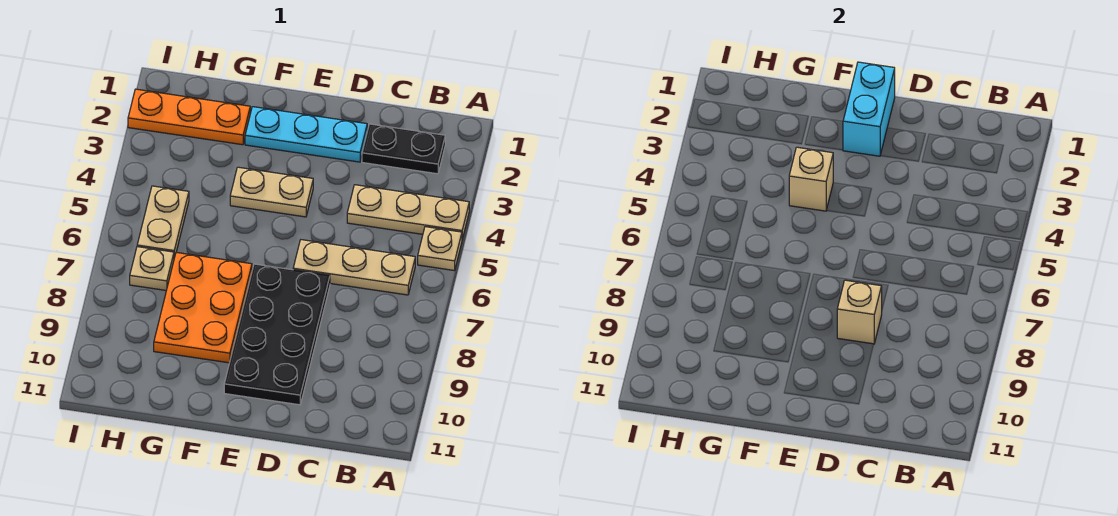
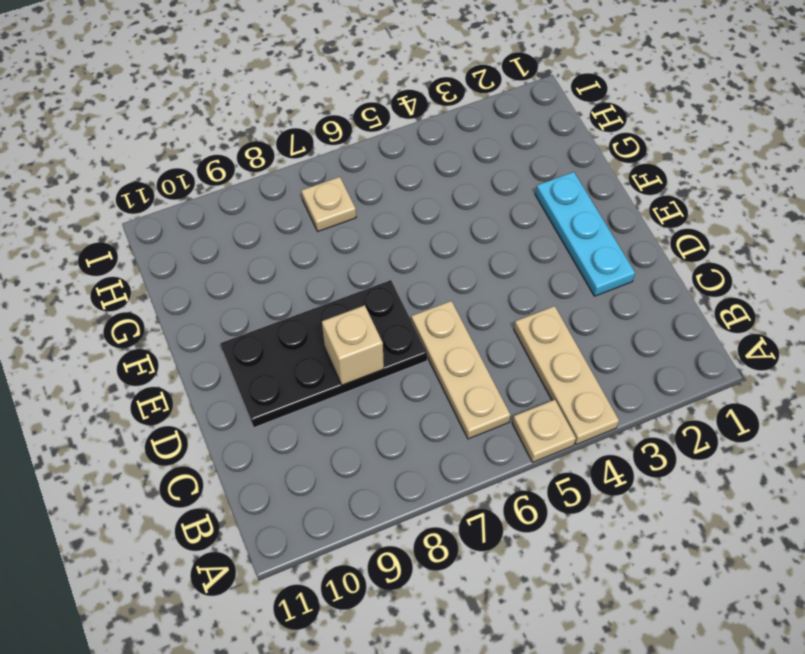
none -> black 1x2 plate [362,124,445,174]
none -> tan 1x2 plate [230,167,313,217]
none -> orange 2x3 plate [154,252,252,363]

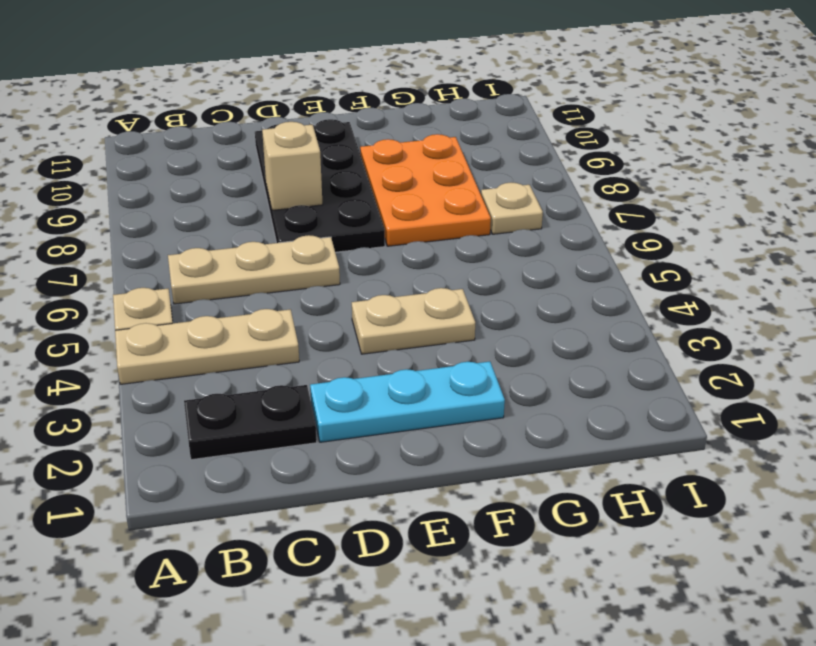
none -> orange 1x3 plate [128,89,250,145]
none -> tan 1x2 plate [137,186,189,258]
none -> cyan 1x2 brick [843,62,895,156]

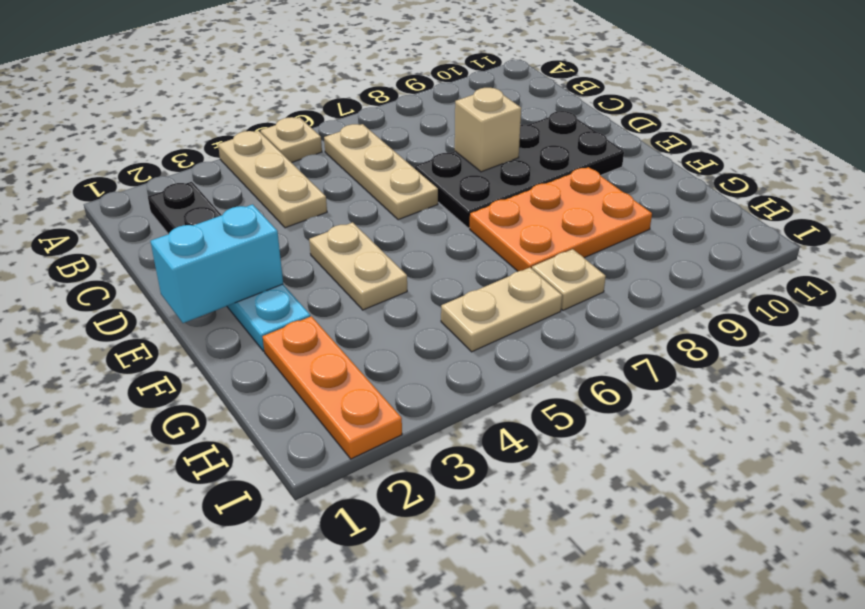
none -> tan 1x1 brick [789,147,833,211]

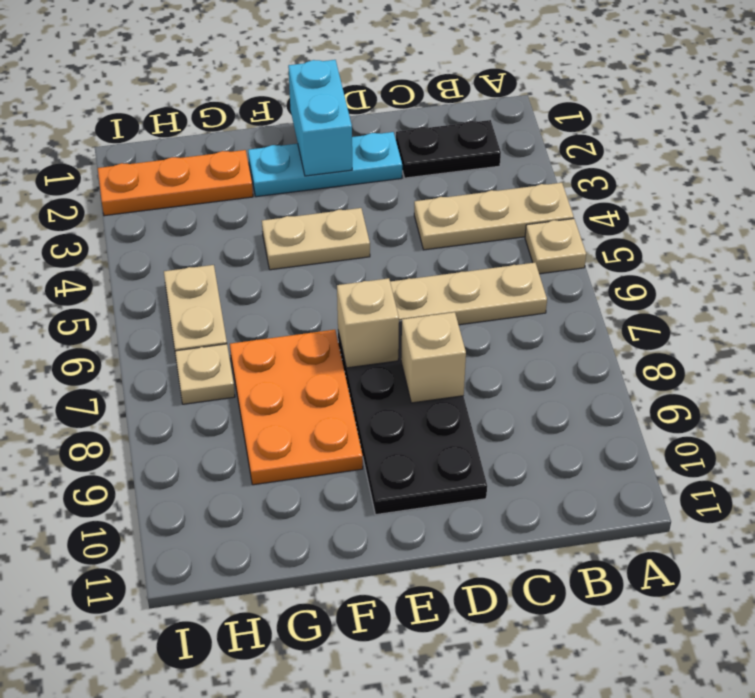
tan 1x1 brick [337,278,399,368] -> tan 1x1 brick moved to [789,147,833,211]

